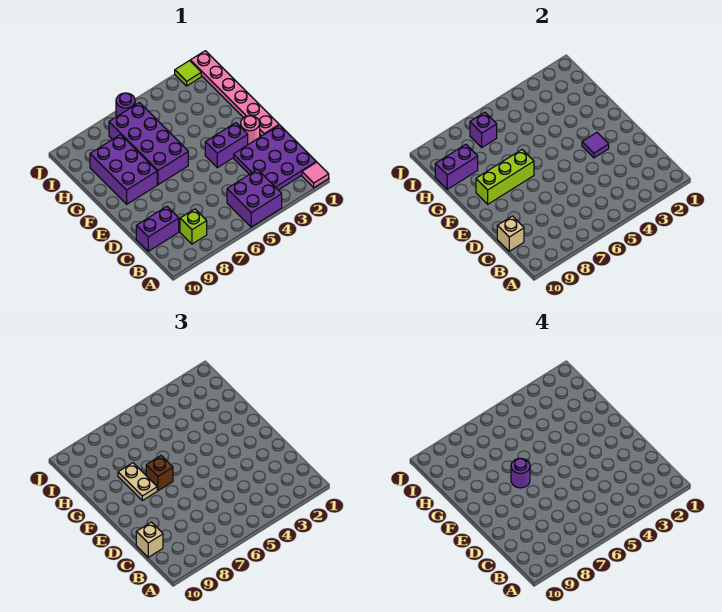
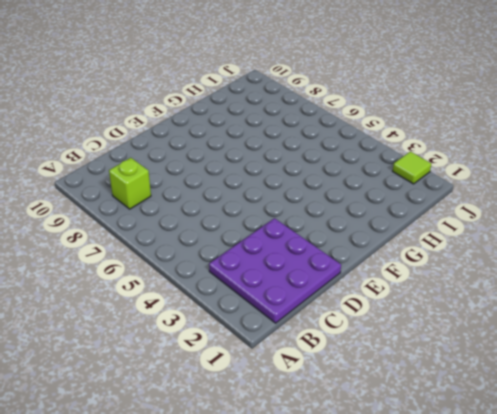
none -> pink 1x1 tile [302,162,329,188]
none -> purple 2x2 brick [227,169,282,227]
none -> purple 1x2 brick [136,206,179,251]

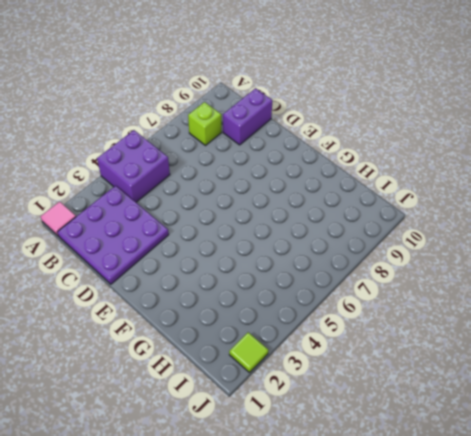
none -> pink 1x6 plate [190,51,279,136]
none -> pink 1x1 round brick [241,116,260,145]
none -> purple 1x2 brick [205,123,248,168]

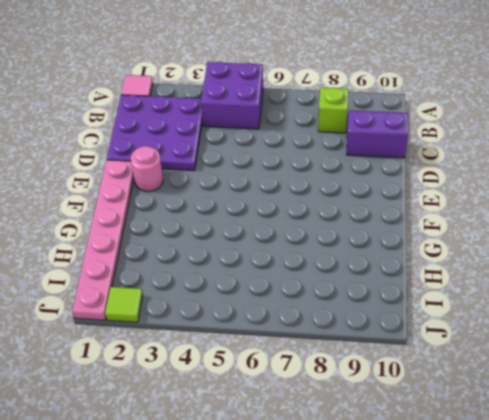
none -> purple 1x2 brick [205,123,248,168]
none -> purple 2x4 brick [109,103,188,185]
none -> purple 2x3 brick [90,135,157,204]

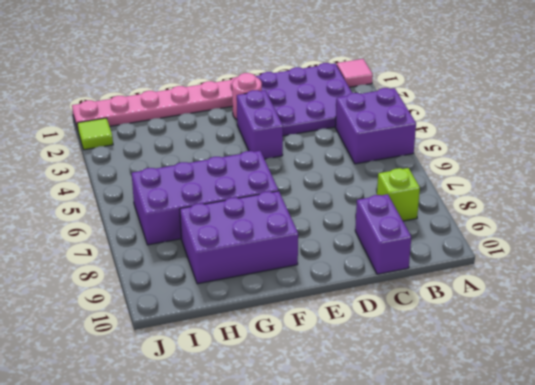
none -> purple 1x1 round brick [116,93,135,117]
none -> tan 1x1 brick [497,216,524,251]
none -> purple 1x1 tile [582,132,609,158]

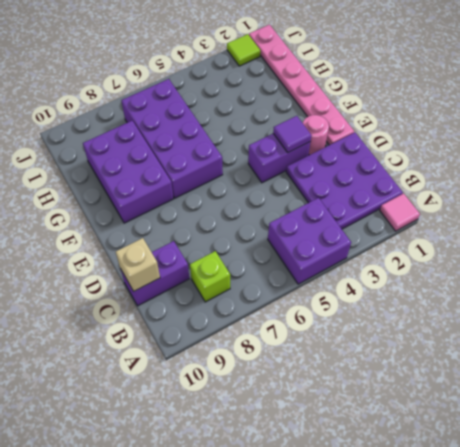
none -> purple 1x1 round brick [116,93,135,117]
none -> lime 1x3 brick [476,150,534,204]
none -> purple 1x2 brick [435,145,478,189]

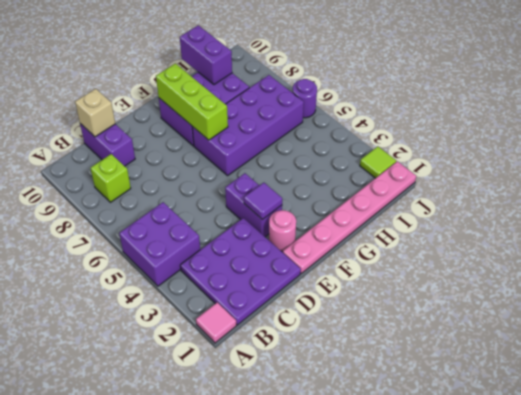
none -> purple 1x1 brick [470,112,497,147]
none -> tan 1x1 brick [136,522,163,557]
none -> brown 1x1 brick [146,456,173,491]

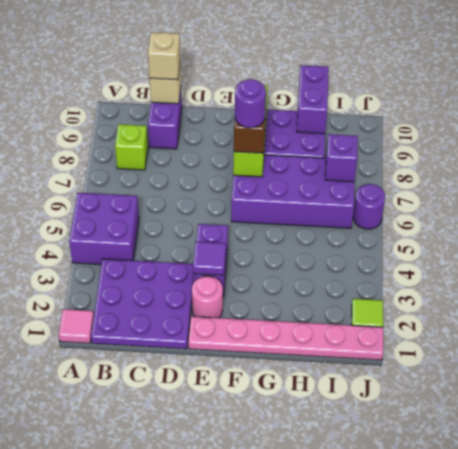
none -> tan 1x2 plate [118,463,157,500]

